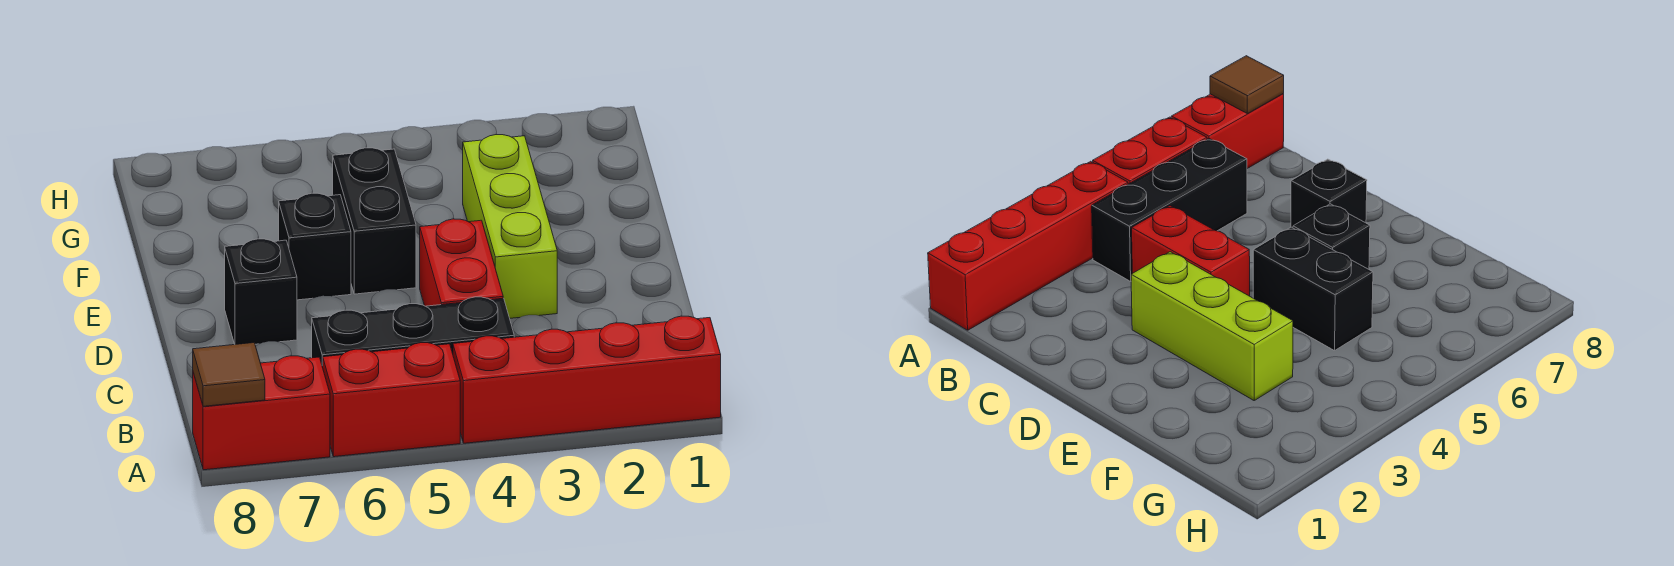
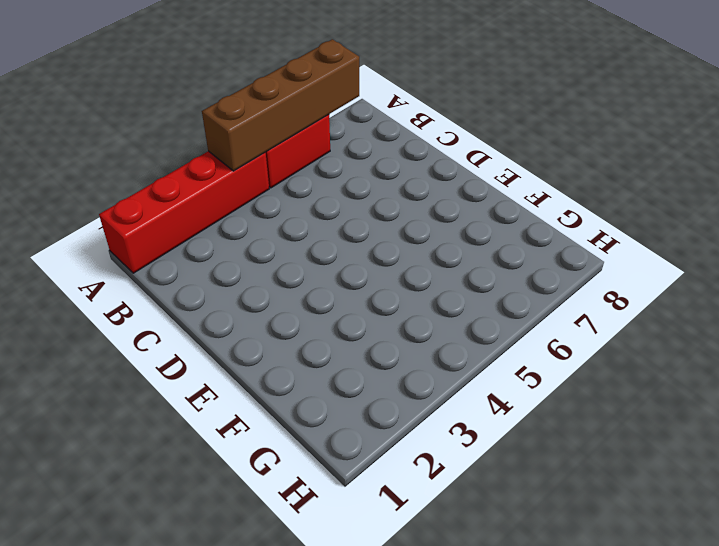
brown 1x4 brick [202,39,359,171] -> none
none -> red 1x2 brick [193,356,330,470]
none -> black 1x3 brick [312,297,514,367]

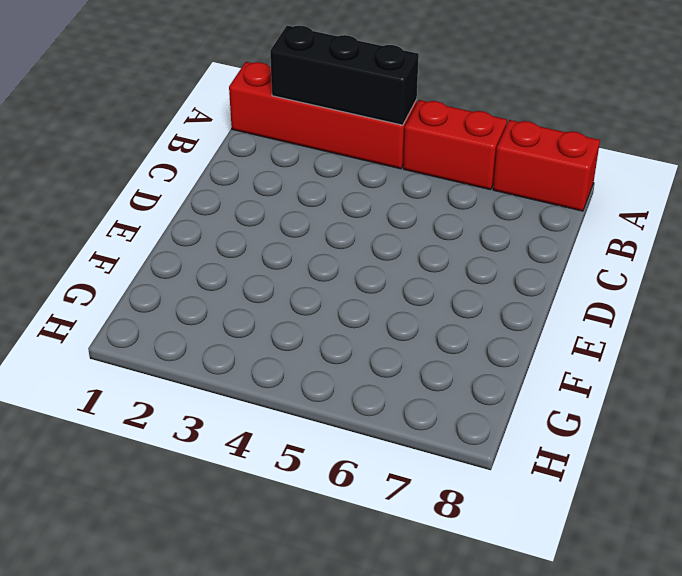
black 1x3 brick [270,26,419,125] -> black 1x3 brick moved to [312,297,514,367]
none -> red 1x2 brick [420,219,503,306]
none -> lime 1x3 brick [463,135,557,318]

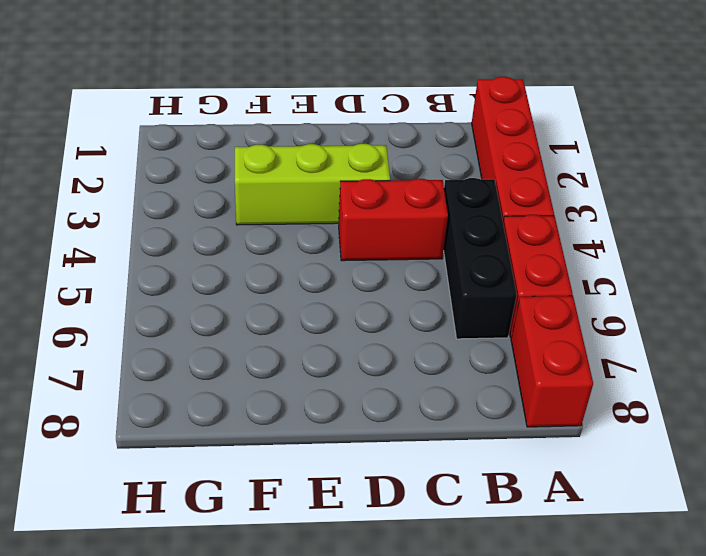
none -> black 1x1 brick [225,239,297,344]
none -> black 1x2 brick [333,148,416,294]

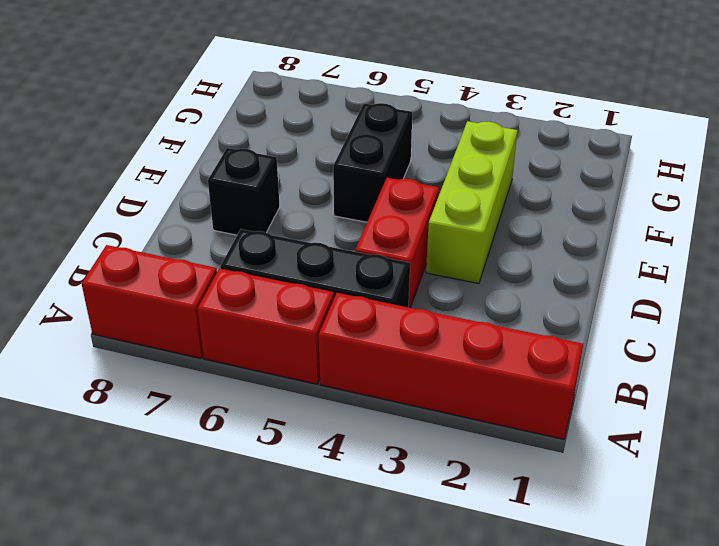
none -> black 1x1 brick [279,193,351,300]
none -> brown 1x1 tile [193,343,265,406]

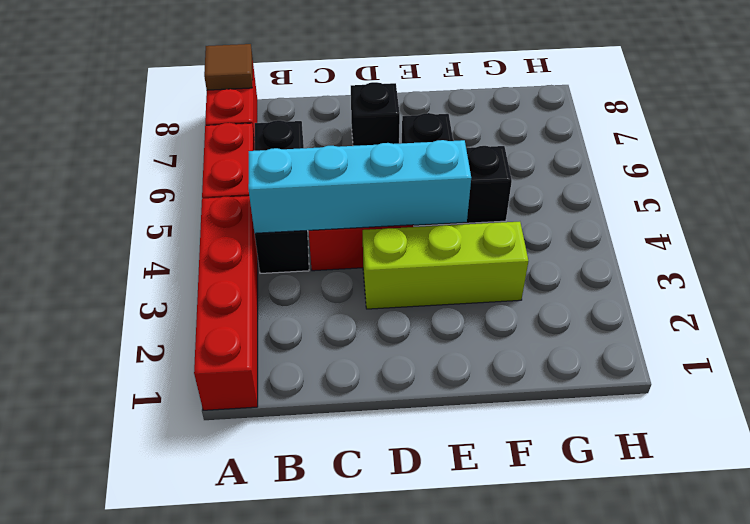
cyan 1x4 brick [248,140,471,233] -> none

